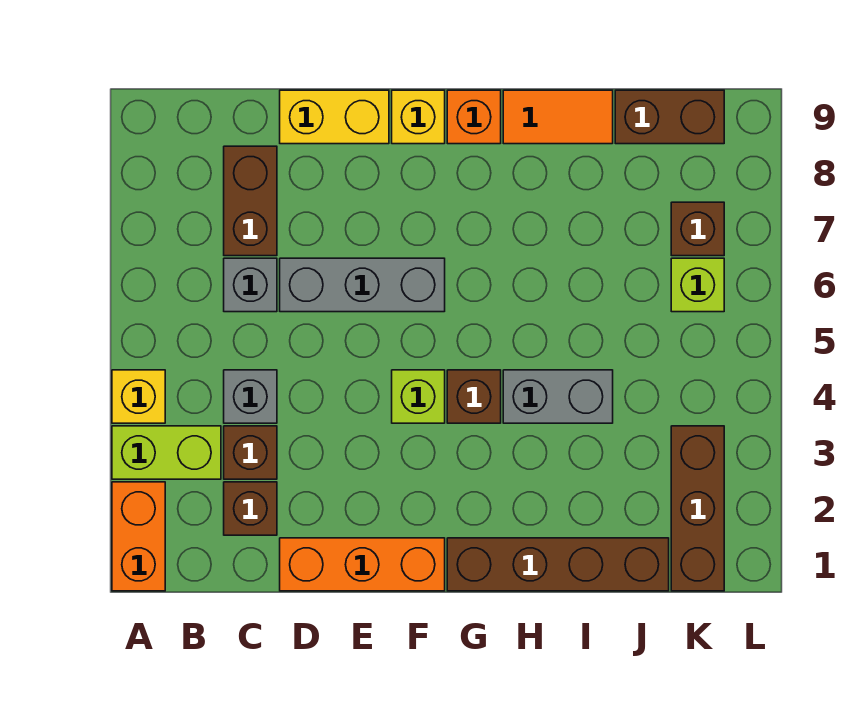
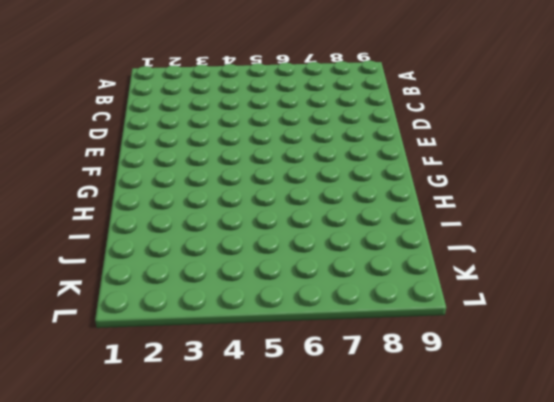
none -> orange 1x2 brick [112,482,165,591]
none -> lime 1x2 brick [112,426,221,479]
none -> yellow 1x1 brick [112,370,165,423]

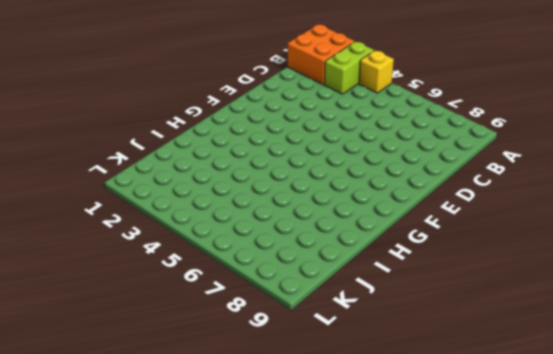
orange 2x2 brick [288,24,355,85] -> orange 1x2 brick [112,482,165,591]
none -> brown 1x1 brick [224,482,277,535]
none -> brown 1x1 brick [224,426,277,479]
none -> grey 1x1 brick [224,370,277,423]

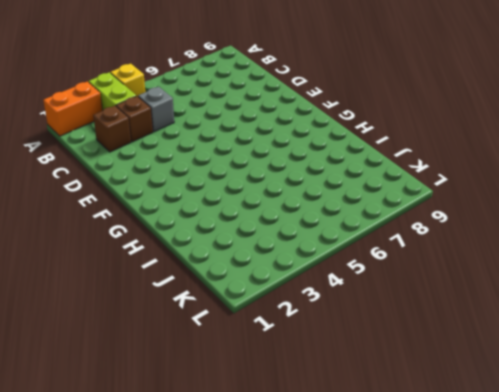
none -> grey 1x1 brick [224,258,277,312]
none -> brown 1x2 brick [224,146,277,256]
none -> orange 1x3 brick [280,538,445,591]

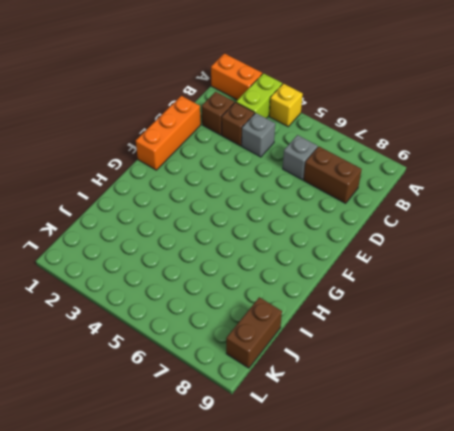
none -> grey 1x3 brick [280,258,445,312]
none -> yellow 1x2 brick [280,90,389,144]
none -> lime 1x1 brick [392,370,445,423]

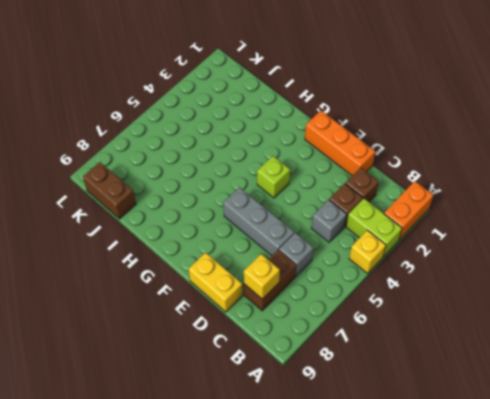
yellow 1x1 brick [244,254,280,299] -> yellow 1x1 brick moved to [392,90,445,144]
none -> brown 1x4 brick [447,538,669,591]
none -> brown 1x1 brick [447,370,501,423]
none -> orange 1x1 brick [447,90,501,144]

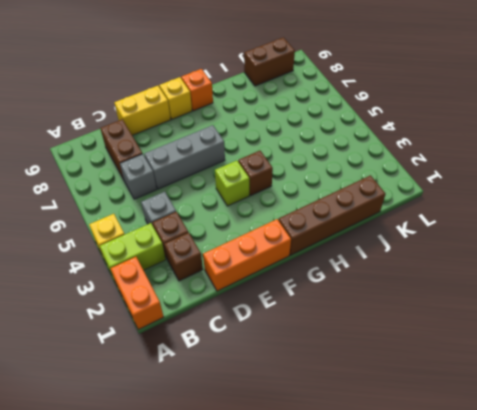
none -> grey 1x2 brick [503,370,613,423]
none -> orange 1x2 tile [503,90,613,144]
none -> brown 1x3 brick [671,426,724,591]

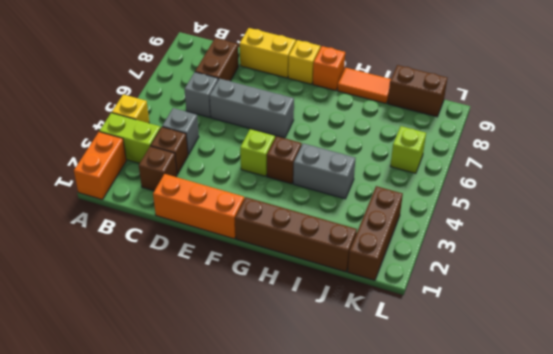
none -> brown 1x1 brick [671,202,724,256]

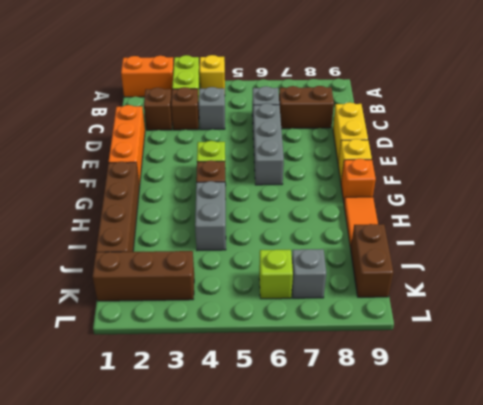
grey 1x1 brick [292,249,326,298] -> brown 1x1 brick [671,202,724,256]

